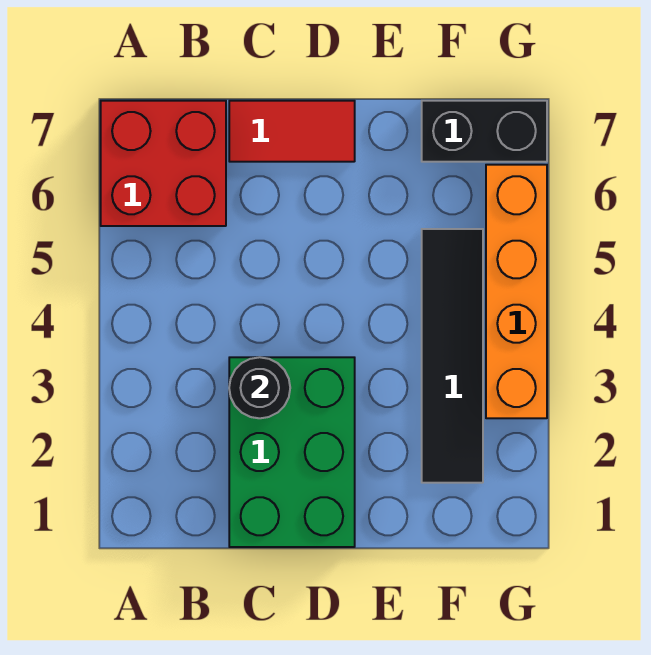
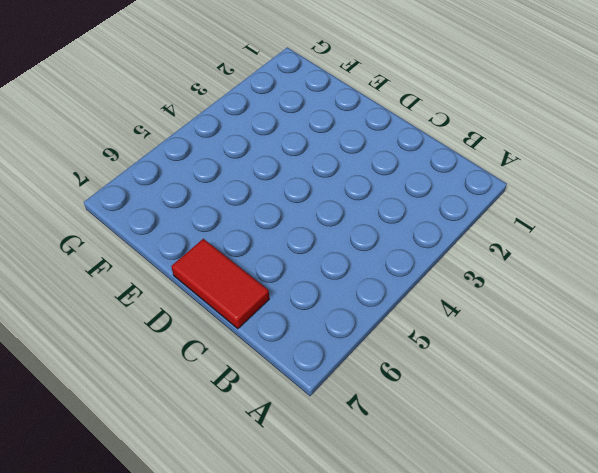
none -> red 2x2 brick [101,101,226,226]
none -> green 2x3 brick [229,357,355,547]

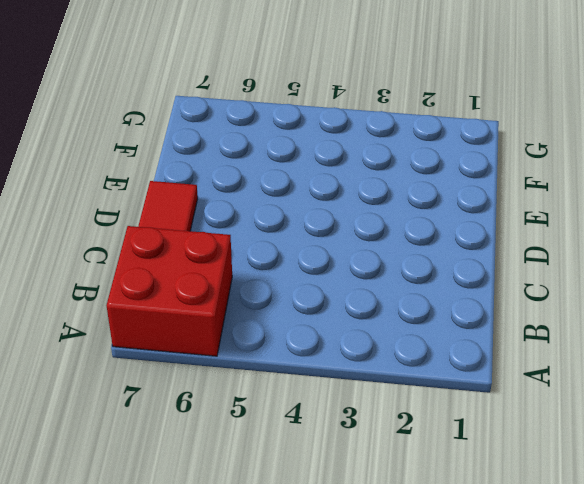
none -> green 2x3 brick [229,357,355,547]
none -> black 1x4 tile [422,229,483,483]

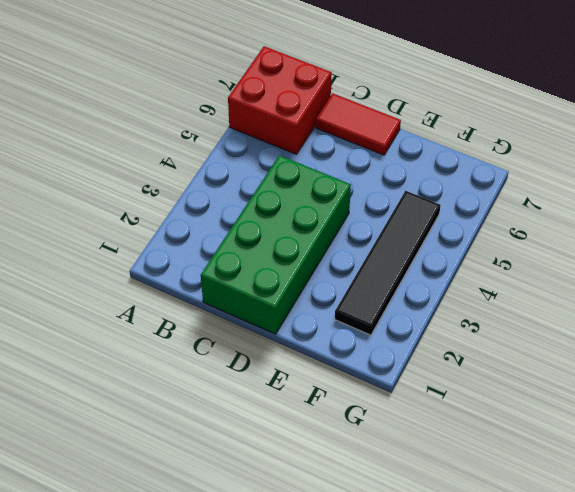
green 2x4 brick [201,155,351,334] -> green 2x3 brick [229,357,355,547]
none -> black 1x2 brick [422,101,547,162]
none -> orange 1x4 brick [486,165,547,418]

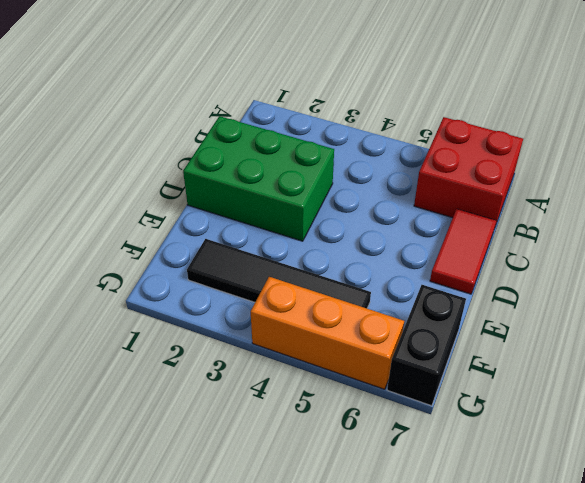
orange 1x3 brick [251,277,404,389] -> orange 1x4 brick [486,165,547,418]
none -> black 1x1 round brick [229,357,290,418]

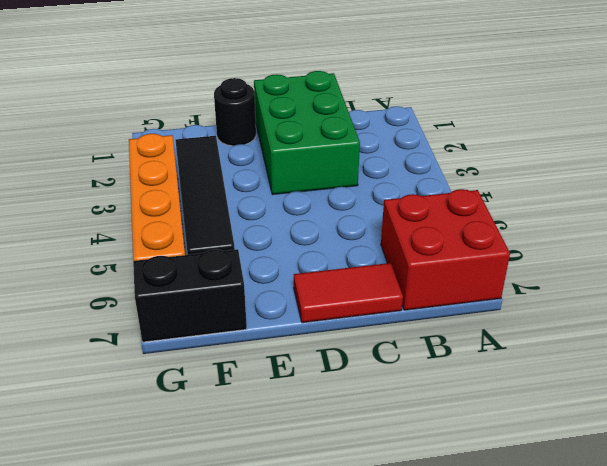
black 1x1 round brick [214,78,256,146] -> black 1x1 round brick moved to [229,357,290,418]

